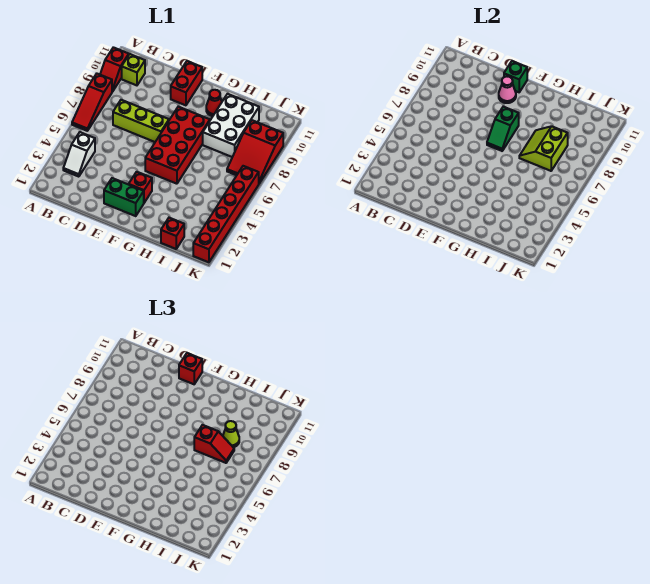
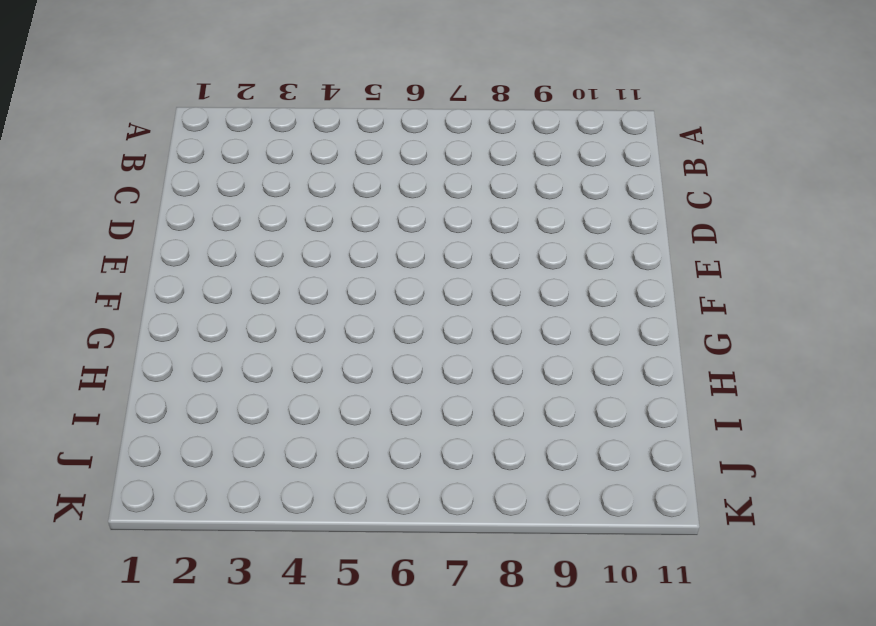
none -> red 1x3 slope [72,74,112,131]
none -> red 1x2 slope [100,47,129,92]
none -> white 1x2 slope [63,132,95,177]

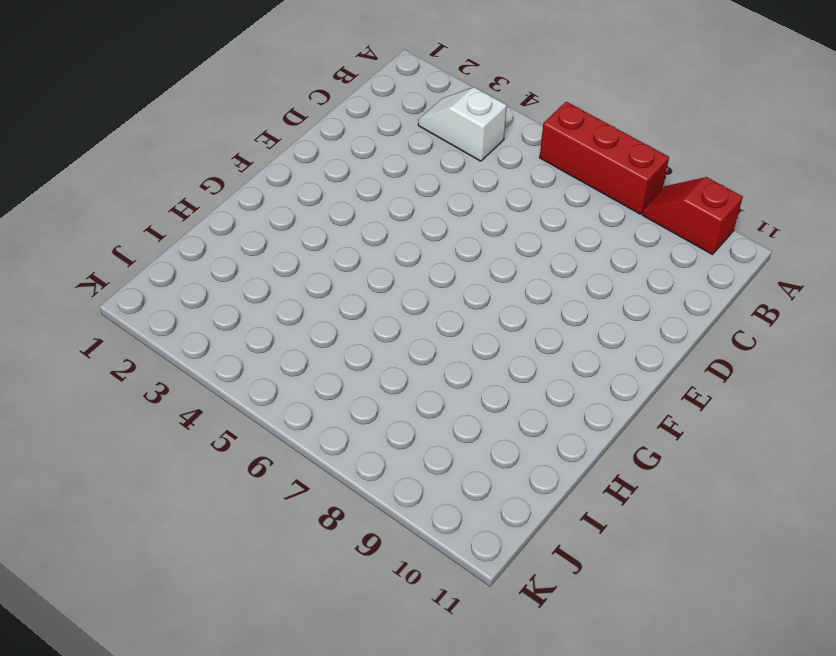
red 1x3 brick [540,102,669,214] -> red 1x3 slope [72,74,112,131]
none -> lime 1x1 brick [122,54,145,85]
none -> lime 1x3 brick [113,100,169,142]
none -> green 1x2 brick [104,178,144,216]

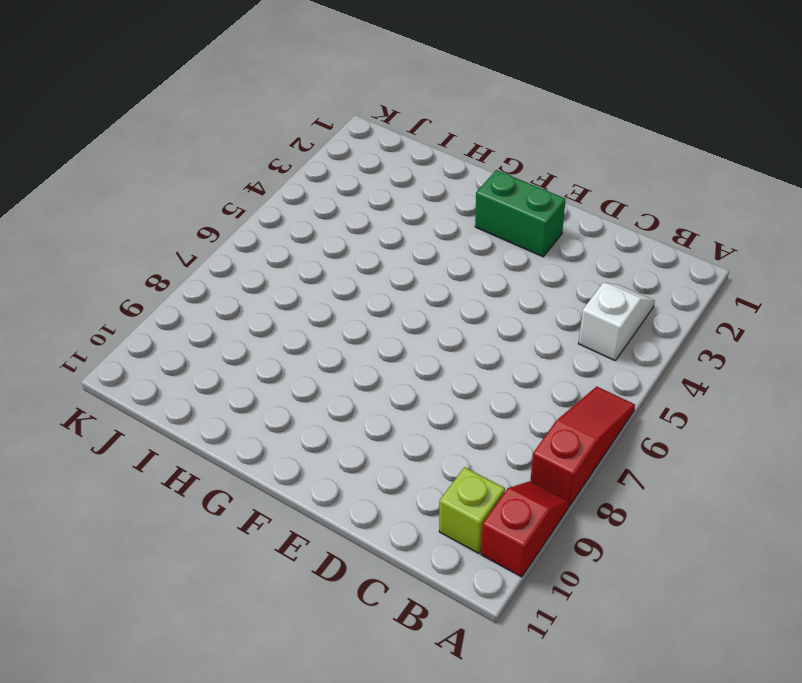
none -> lime 1x3 brick [113,100,169,142]
none -> red 1x2 brick [171,61,202,105]
none -> red 1x1 brick [129,172,152,203]

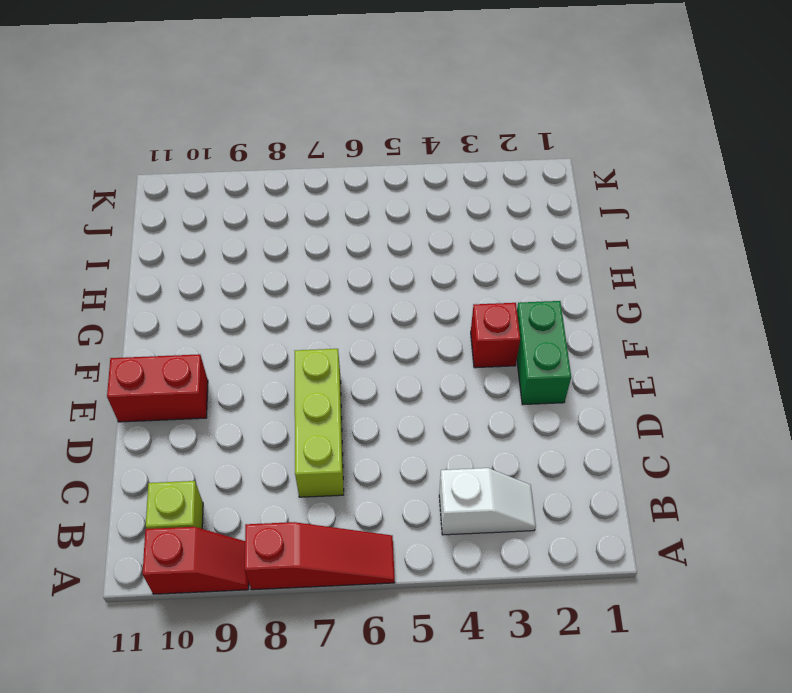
none -> red 2x4 brick [145,107,210,184]
none -> red 1x1 cone [206,90,222,116]
none -> white 2x3 brick [203,94,259,157]

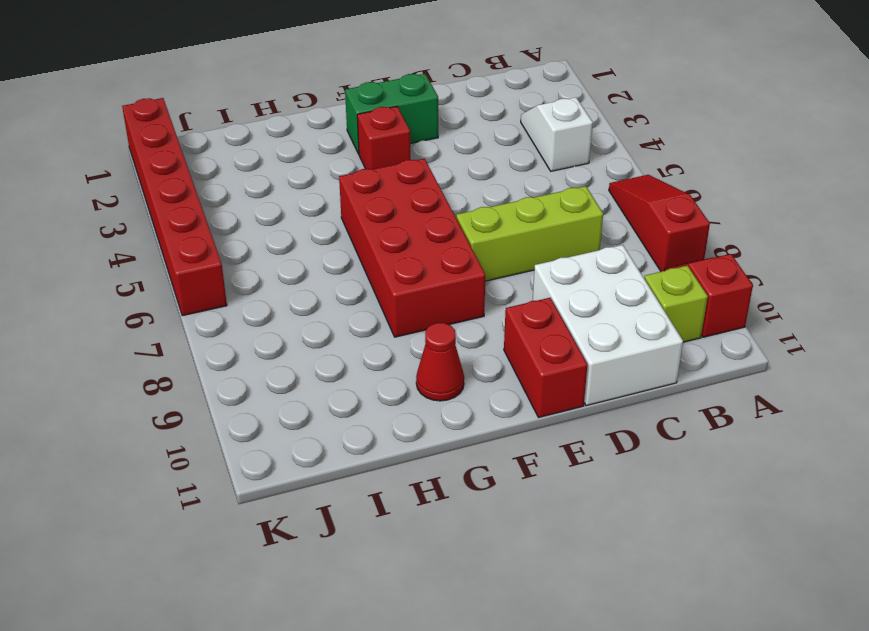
white 2x3 brick [533,245,683,406] -> white 2x3 brick moved to [203,94,259,157]
none -> red 1x1 brick [161,218,184,249]
none -> red 2x3 slope [227,120,283,184]
none -> pink 1x1 cone [499,77,516,103]

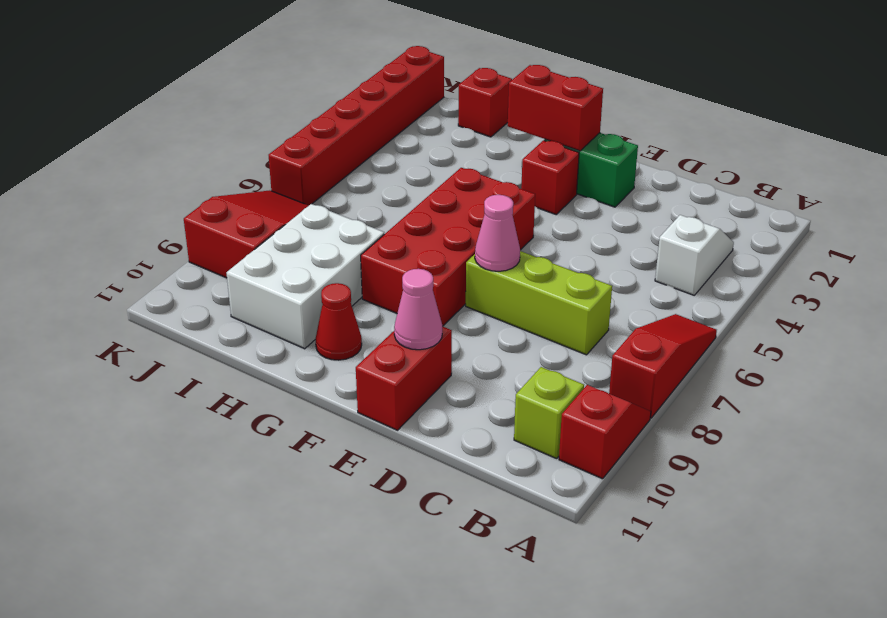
pink 1x1 cone [475,195,520,271] -> none
red 1x2 brick [508,65,603,151] -> none
none -> green 1x1 brick [504,61,527,92]
none -> green 1x2 slope [487,107,519,151]
none -> lime 2x2 slope [519,126,568,171]

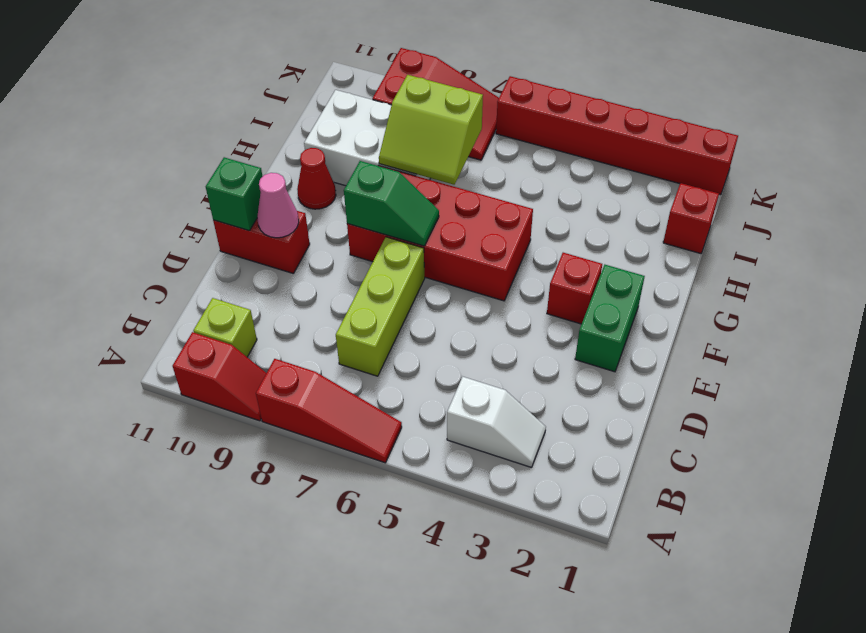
none -> red 1x1 brick [179,353,202,384]
none -> red 1x2 slope [194,425,234,463]
none -> lime 1x1 cone [223,421,239,447]

